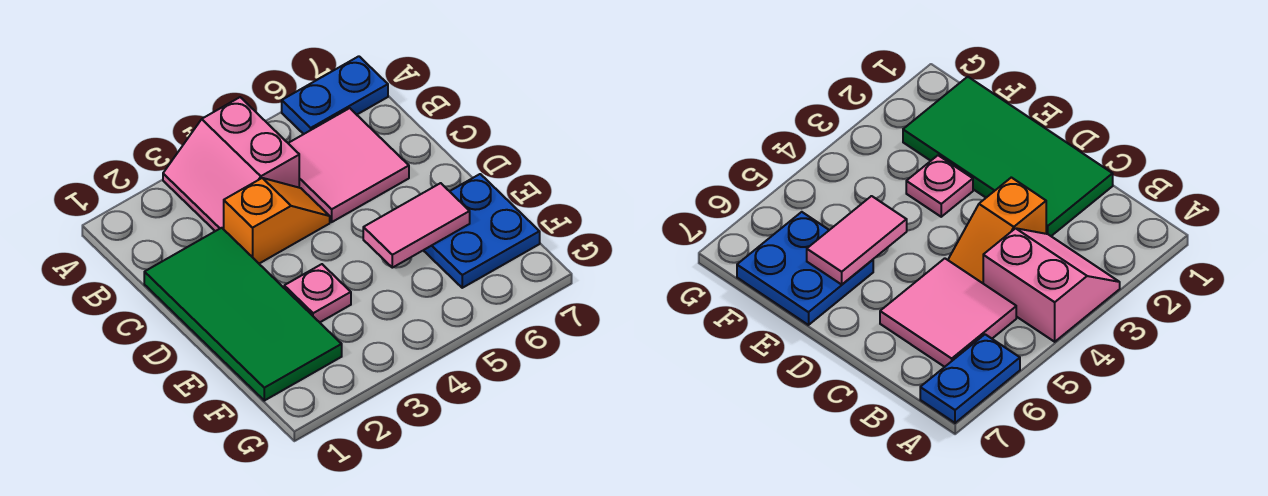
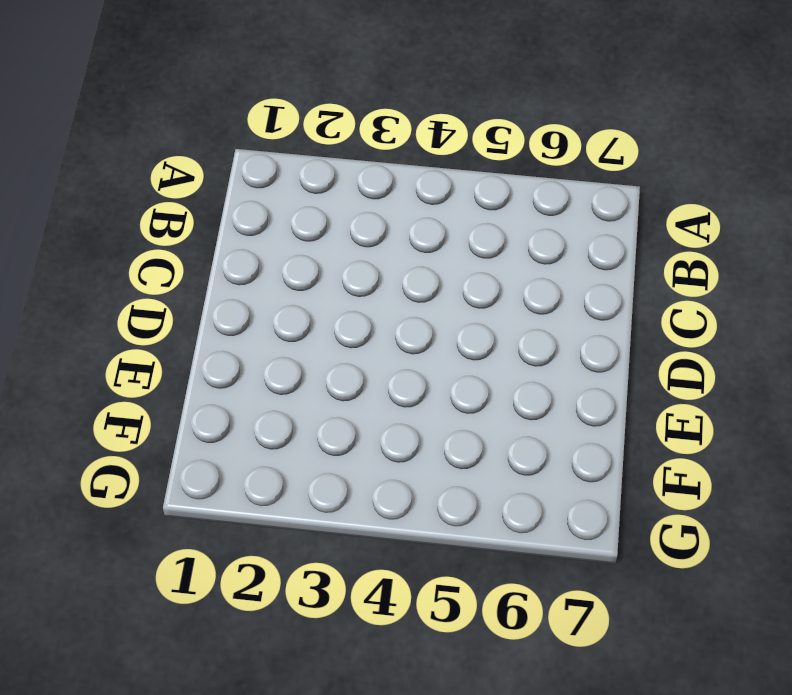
none -> pink 2x2 slope [163,97,299,231]
none -> blue 1x2 plate [282,56,388,134]

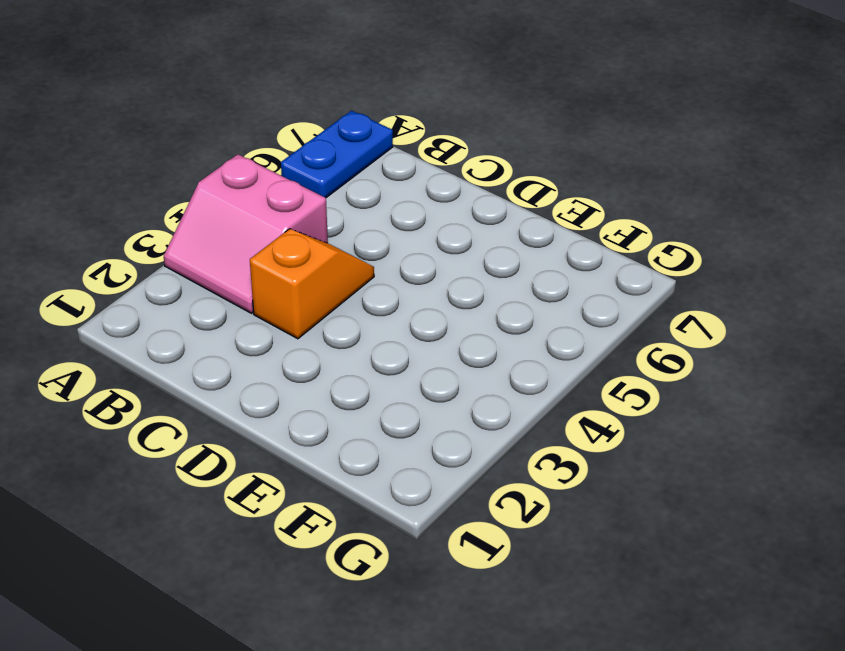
none -> pink 2x2 tile [288,108,409,222]
none -> green 2x4 tile [144,228,342,401]

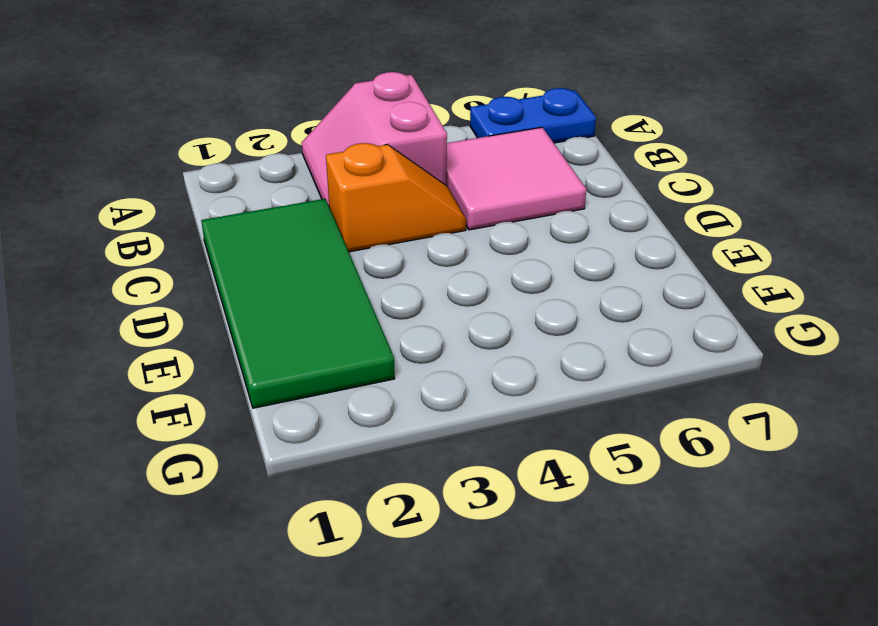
none -> pink 1x1 plate [284,264,351,322]
none -> blue 2x2 plate [423,174,540,288]

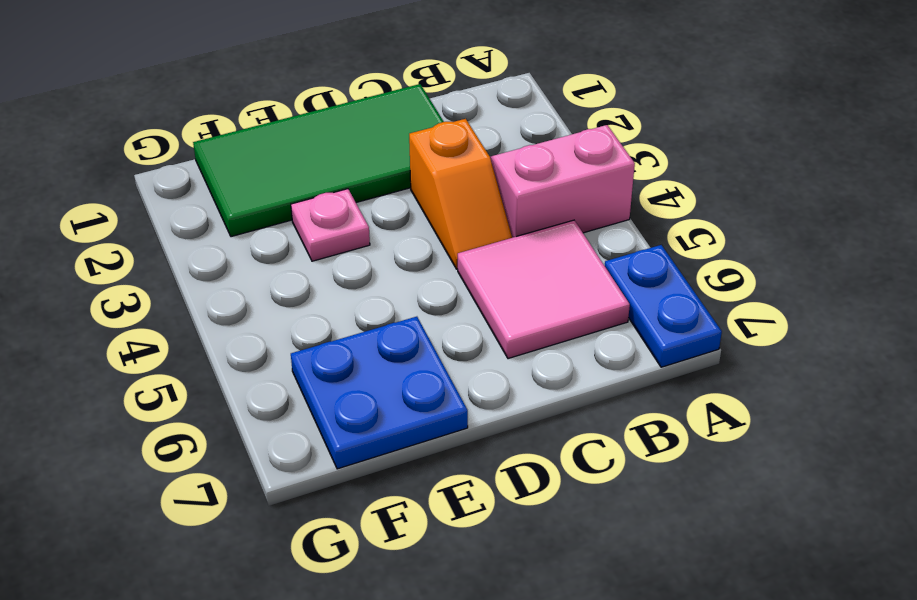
none -> pink 1x2 tile [363,183,470,268]

